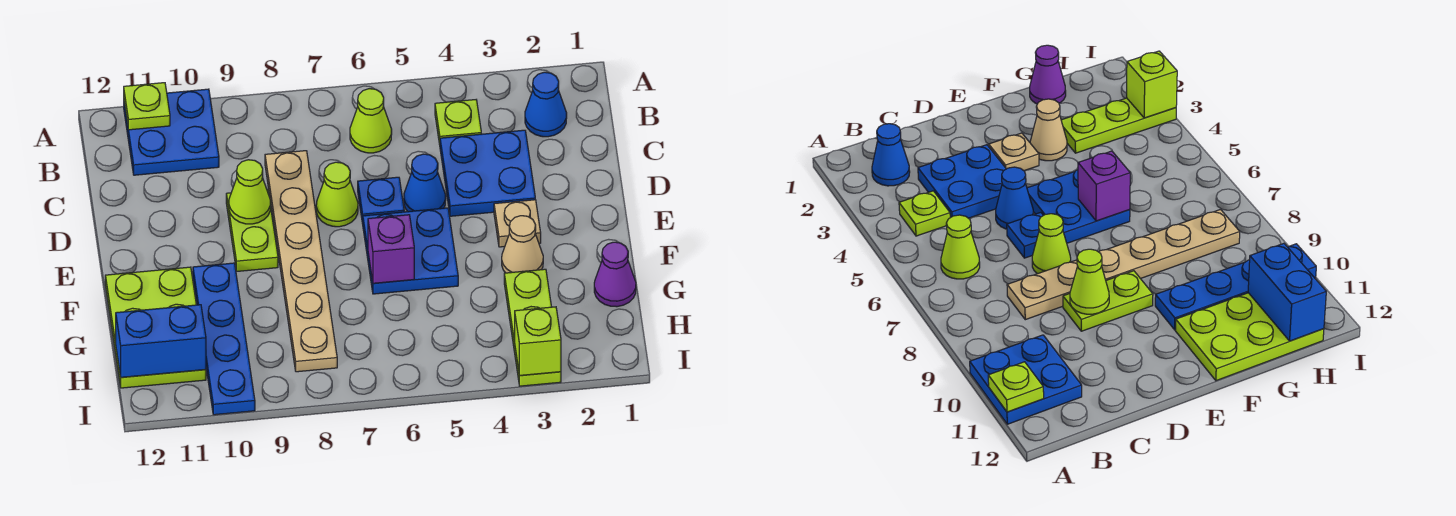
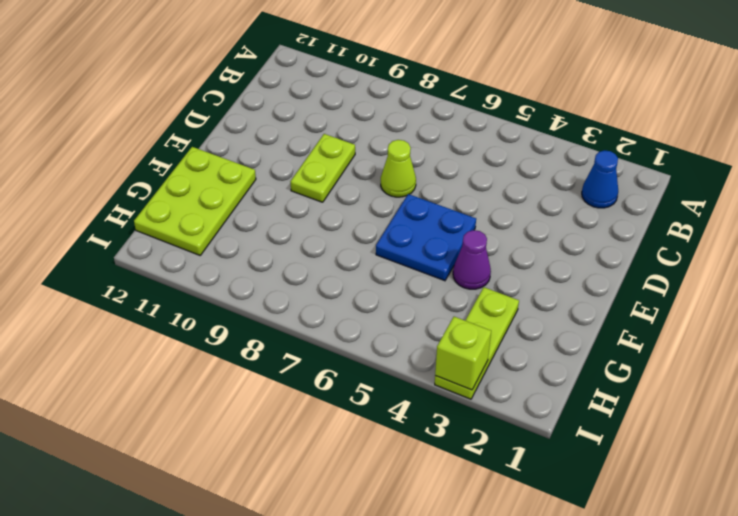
purple 1x1 cone [453,230,491,289] -> purple 1x1 cone moved to [594,242,636,307]
none -> blue 2x2 plate [124,89,219,175]
none -> lime 1x1 plate [435,100,481,144]
none -> lime 1x1 cone [350,89,392,153]

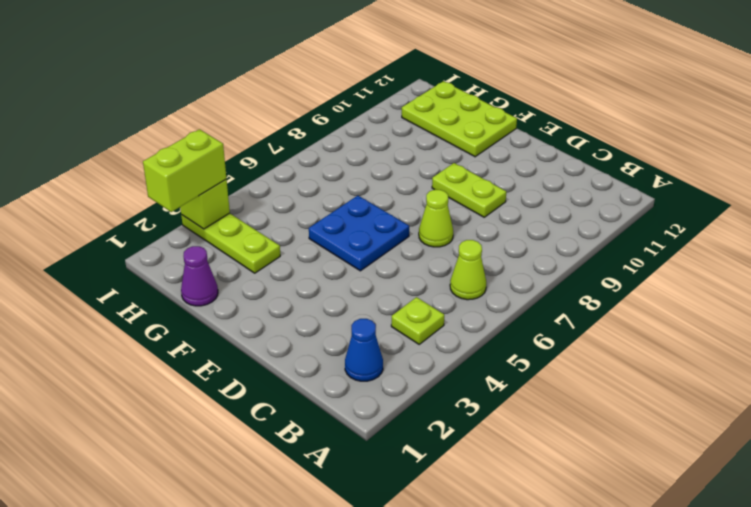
lime 1x2 brick [143,129,227,212] -> none
none -> blue 2x2 plate [124,89,219,175]
none -> blue 2x2 plate [440,130,535,216]
none -> tan 1x6 plate [265,151,337,372]

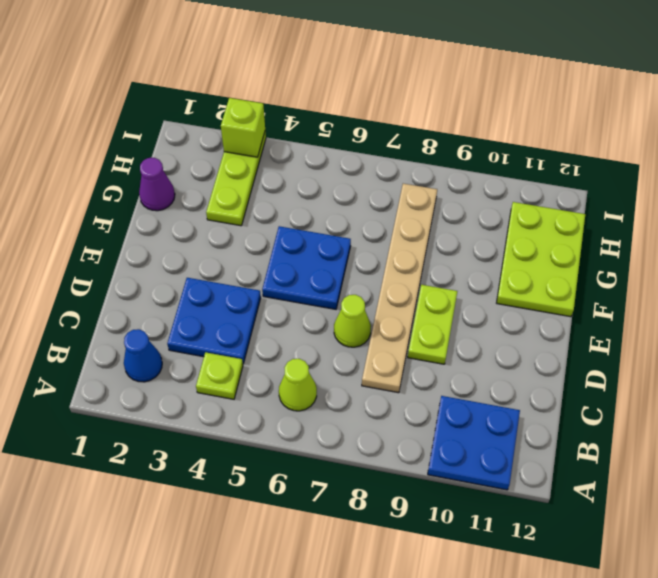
none -> blue 1x1 cone [404,154,446,212]
none -> blue 1x1 plate [358,177,404,224]
none -> tan 1x1 plate [494,200,541,247]

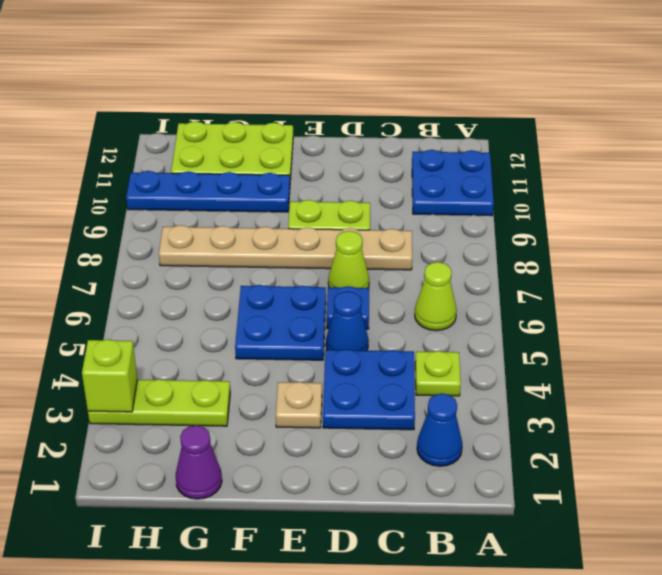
none -> tan 1x1 cone [502,216,543,273]
none -> lime 1x1 plate [124,83,170,130]
none -> lime 1x1 cone [229,160,271,224]

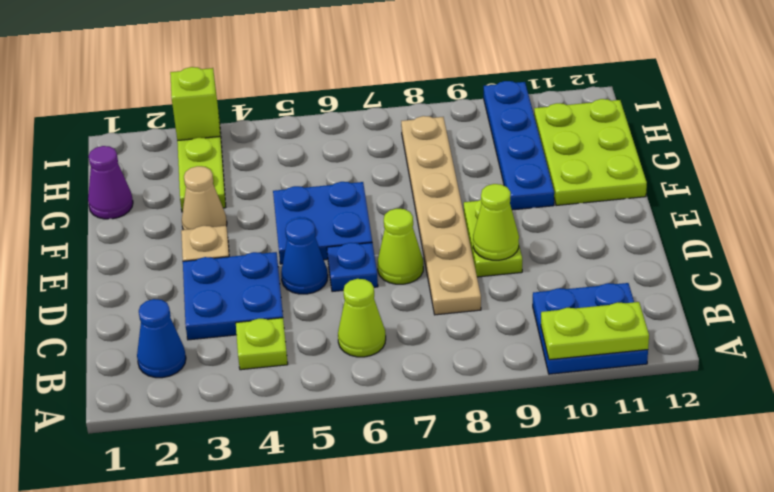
lime 1x2 plate [541,302,649,360] -> lime 1x1 plate [124,83,170,130]
none -> purple 1x1 brick [368,215,414,283]
none -> blue 1x2 brick [116,305,206,377]

